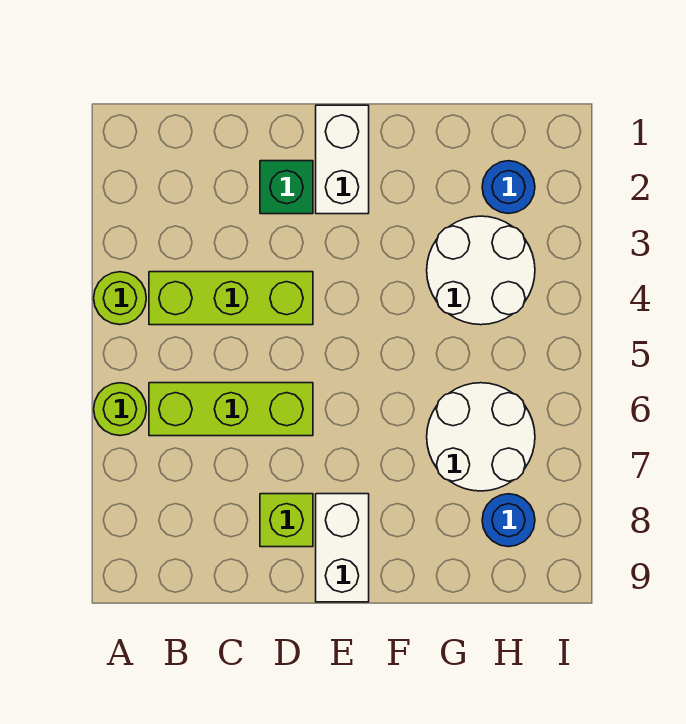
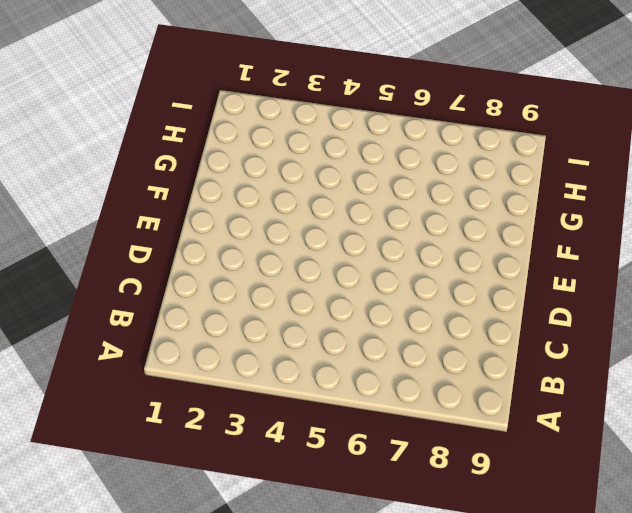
none -> lime 1x1 round brick [94,272,146,325]
none -> lime 1x1 round brick [94,383,146,436]
none -> lime 1x3 brick [149,272,313,325]

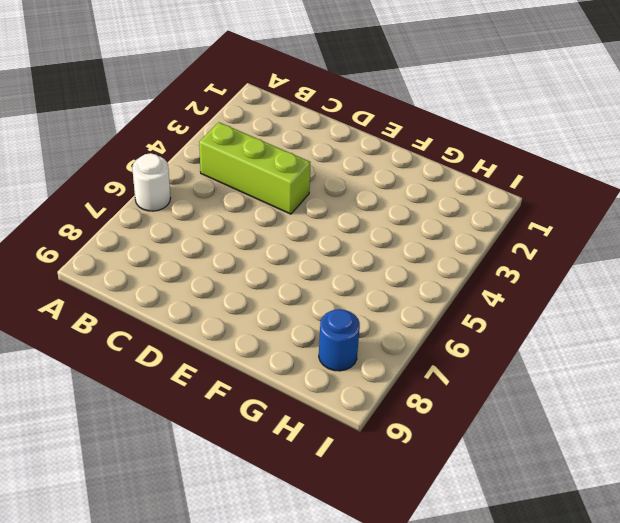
white 1x1 round brick [132,153,170,211] -> lime 1x1 round brick [94,383,146,436]
none -> lime 1x1 round brick [94,272,146,325]
none -> lime 1x3 brick [149,383,313,436]
none -> green 1x1 brick [260,161,313,214]

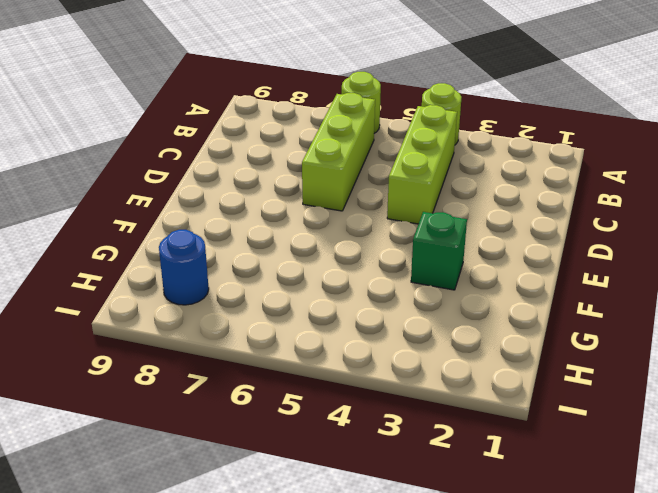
green 1x1 brick [411,212,467,290] -> green 1x1 brick moved to [260,161,313,214]
none -> lime 1x1 brick [260,494,313,547]
none -> white 1x2 brick [316,105,369,214]
none -> white 1x2 brick [316,494,369,602]

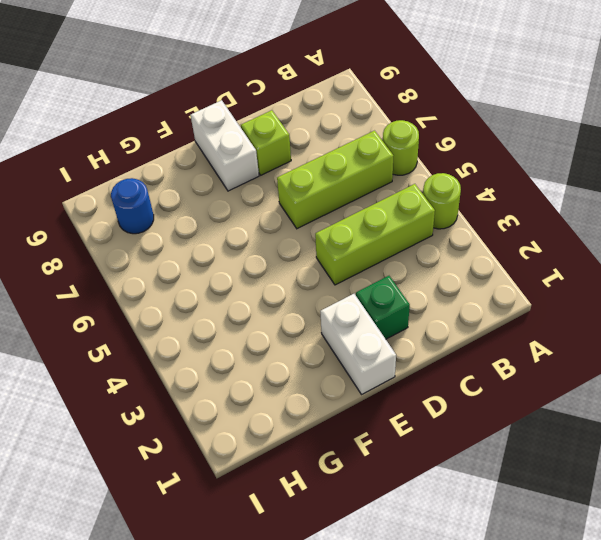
none -> white 2x2 round brick [427,216,535,325]
none -> white 2x2 round brick [427,383,535,491]
none -> blue 1x1 round brick [482,161,535,214]

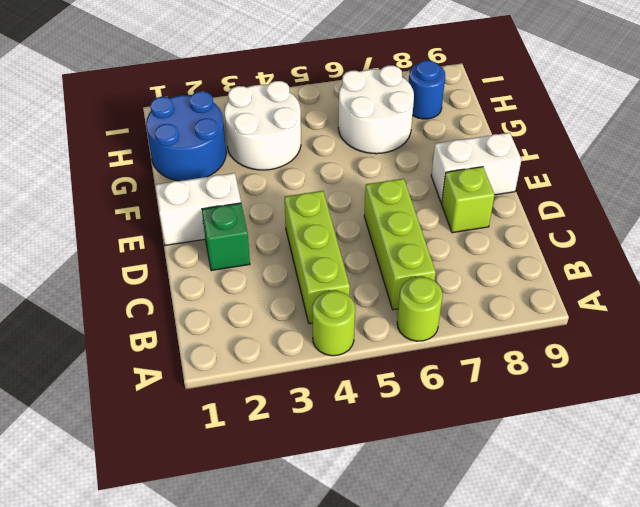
blue 2x2 round brick [146,91,226,181] -> blue 1x1 round brick [482,161,535,214]

